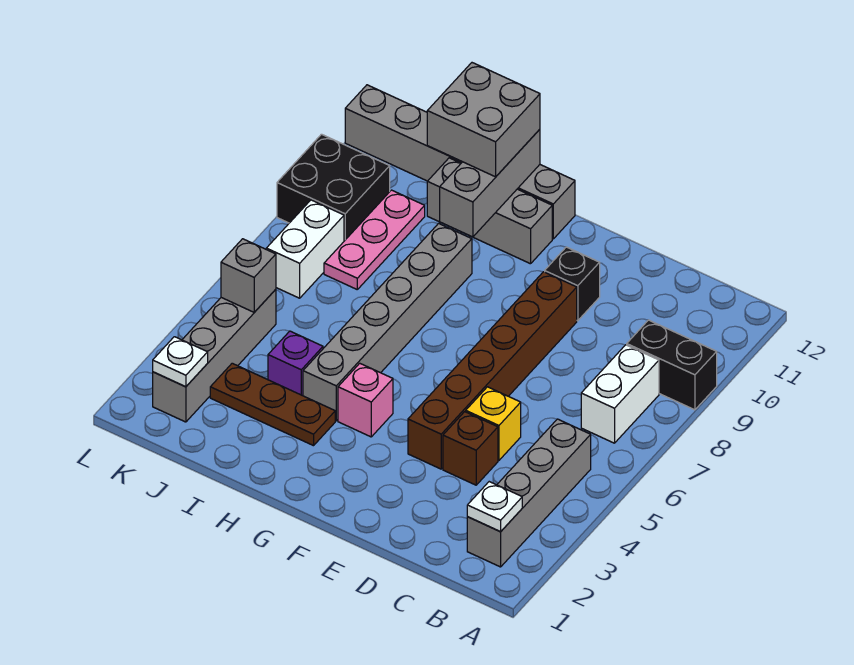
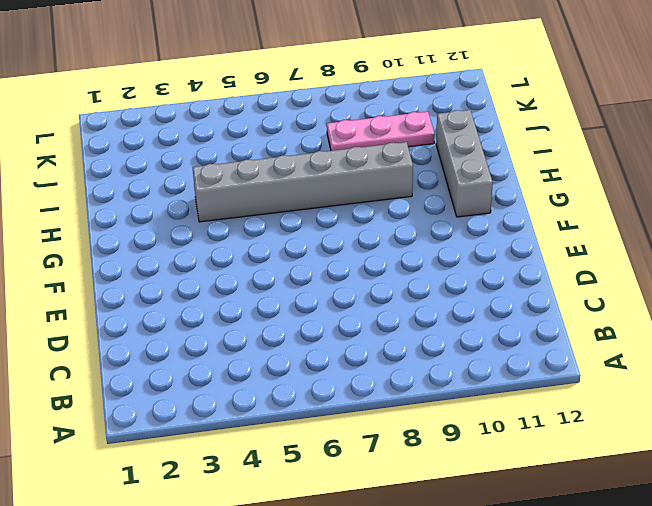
none -> black 1x2 brick [627,320,717,410]
none -> grey 1x4 brick [467,419,591,567]
none -> white 1x2 brick [581,345,659,443]

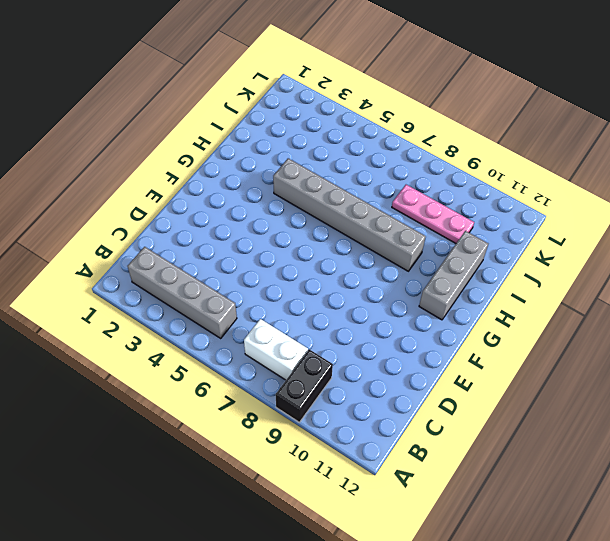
none -> brown 1x1 brick [443,412,498,485]
none -> yellow 1x1 brick [466,387,521,460]
none -> brown 1x6 brick [408,272,577,469]

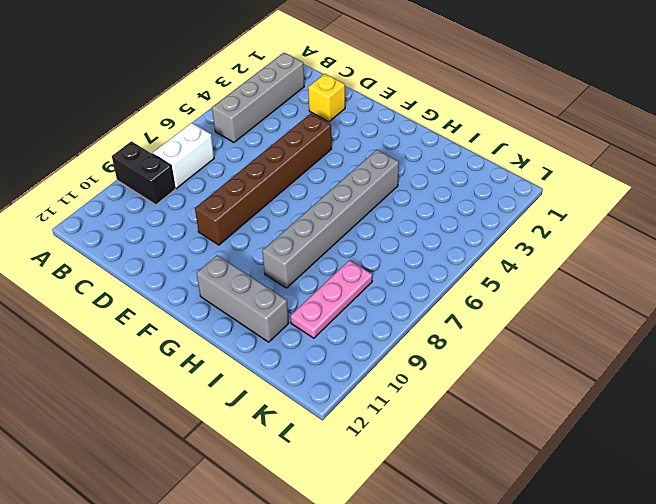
yellow 1x1 brick [308,74,345,122] -> yellow 1x1 brick moved to [466,387,521,460]
none -> brown 1x1 brick [443,412,498,485]
none -> black 1x1 brick [545,247,600,321]
none -> pink 1x1 brick [338,363,393,437]

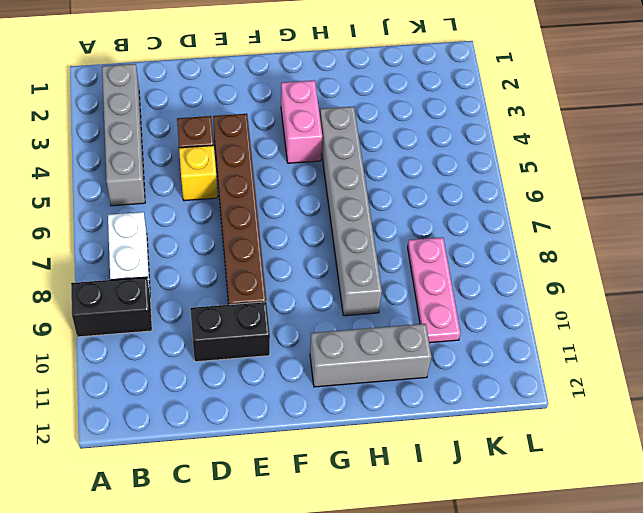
black 1x2 brick [190,302,270,362] -> black 1x1 brick [545,247,600,321]
pink 1x2 brick [281,80,322,163] -> pink 1x1 brick [338,363,393,437]
none -> grey 1x6 brick [345,85,575,239]
none -> brown 1x3 plate [210,363,335,446]
none -> purple 1x1 brick [268,331,323,396]

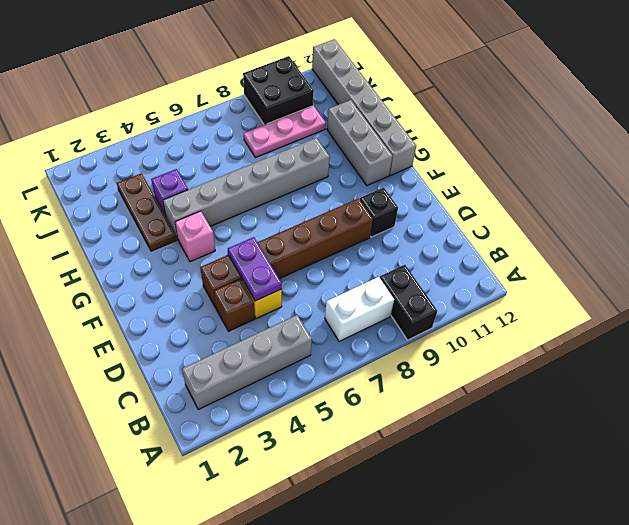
purple 1x2 plate [228,237,282,301] -> none
none -> grey 1x4 brick [153,289,276,422]
none -> white 1x2 brick [266,200,344,298]
none -> white 1x1 plate [467,482,522,532]

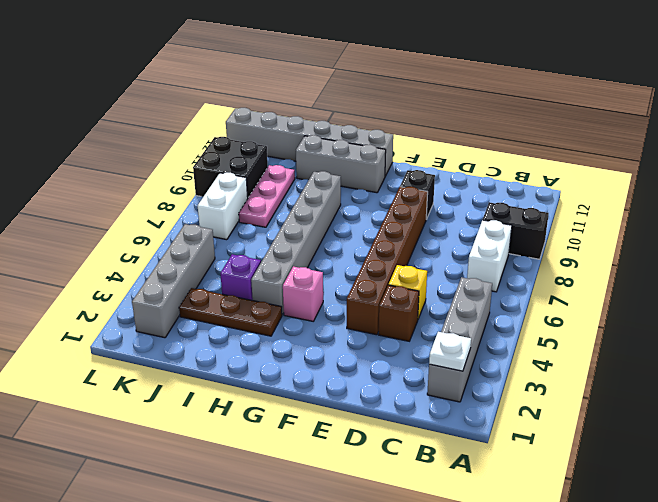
none -> grey 1x3 brick [440,129,540,237]
none -> white 1x1 plate [153,337,208,387]
none -> grey 1x1 brick [221,239,276,312]

